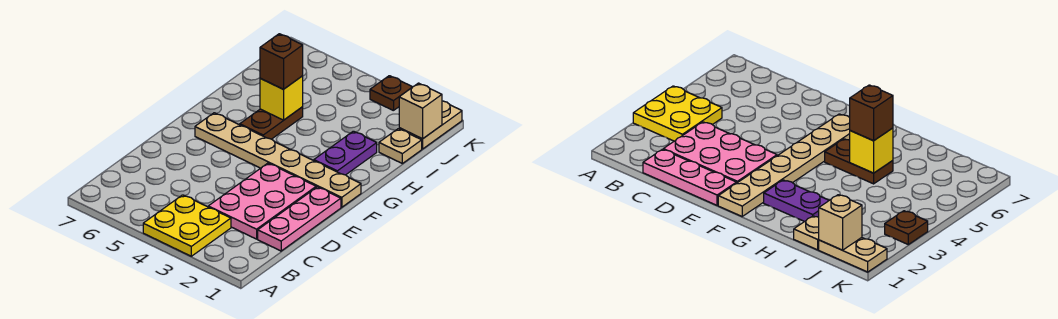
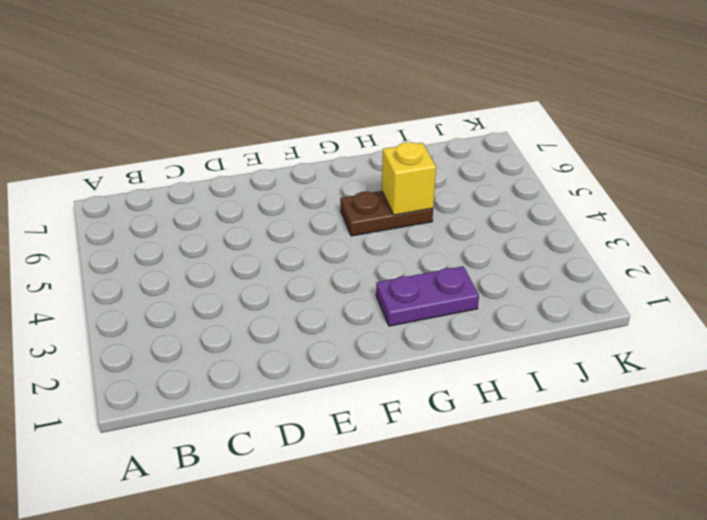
none -> yellow 2x2 plate [143,195,231,256]
none -> pink 1x3 plate [258,187,341,251]
none -> pink 2x3 plate [208,163,316,239]

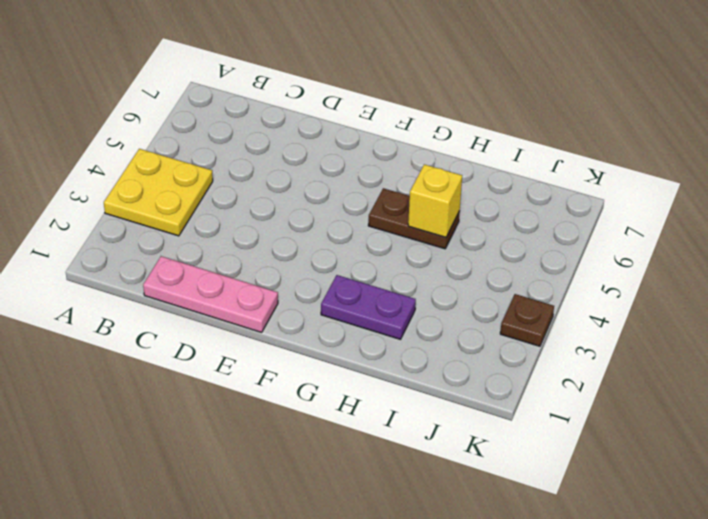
none -> pink 2x3 plate [208,163,316,239]
none -> tan 1x6 plate [195,113,361,207]
none -> tan 1x1 plate [379,129,422,163]

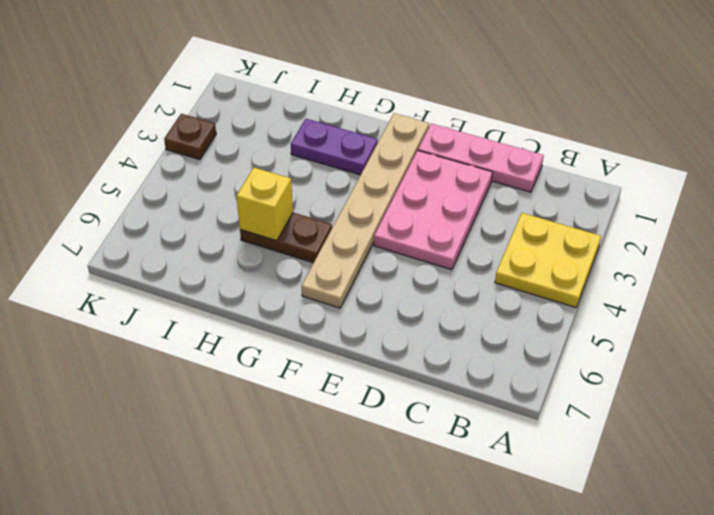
pink 2x3 plate [374,150,492,270] -> pink 2x3 plate turned to [208,163,316,239]
none -> tan 1x1 plate [379,129,422,163]
none -> tan 1x2 plate [399,101,462,149]
none -> tan 1x1 brick [399,83,442,139]

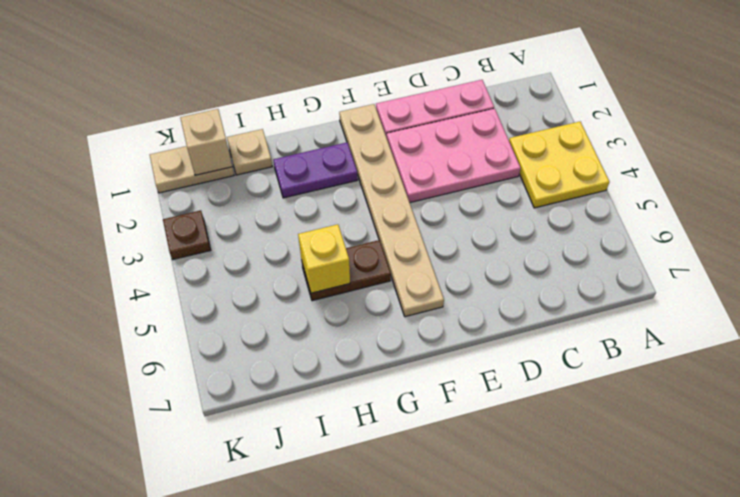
none -> brown 1x1 brick [260,34,303,89]

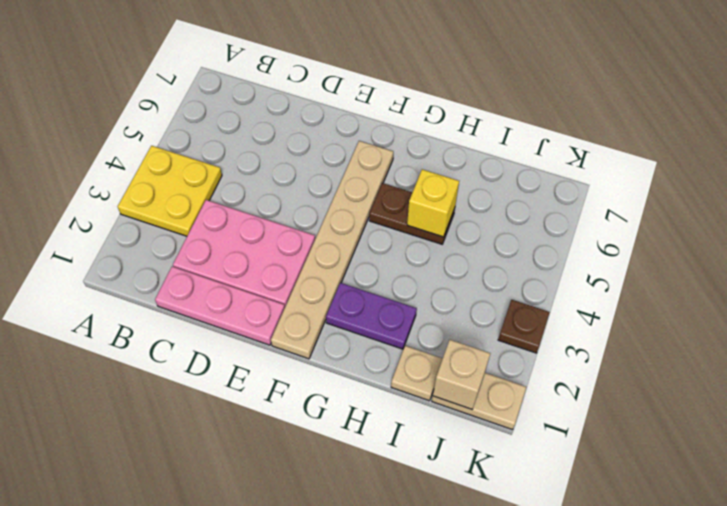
none -> brown 1x1 brick [260,34,303,89]

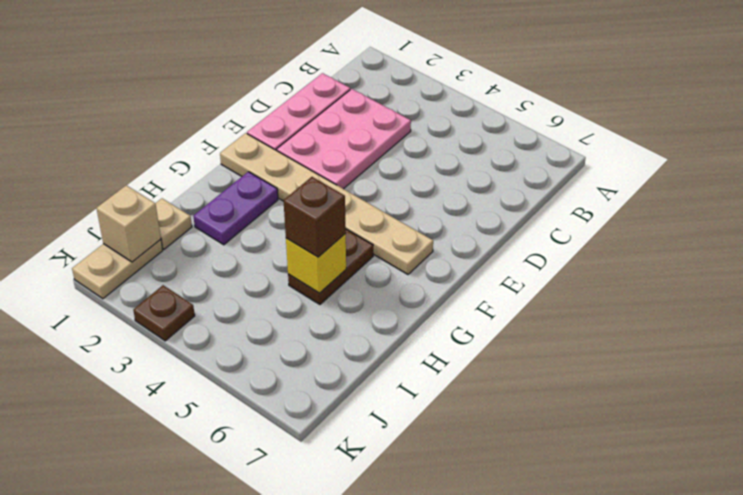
none -> yellow 2x2 plate [143,195,231,256]

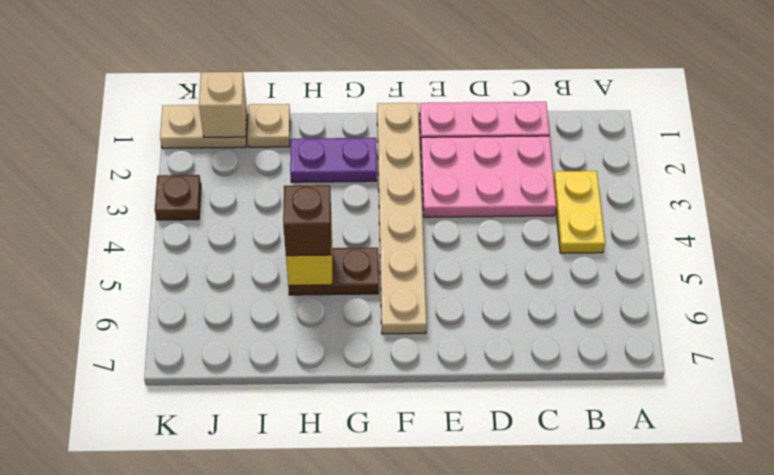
yellow 1x2 plate [554,171,605,253] -> yellow 2x2 plate [143,195,231,256]

